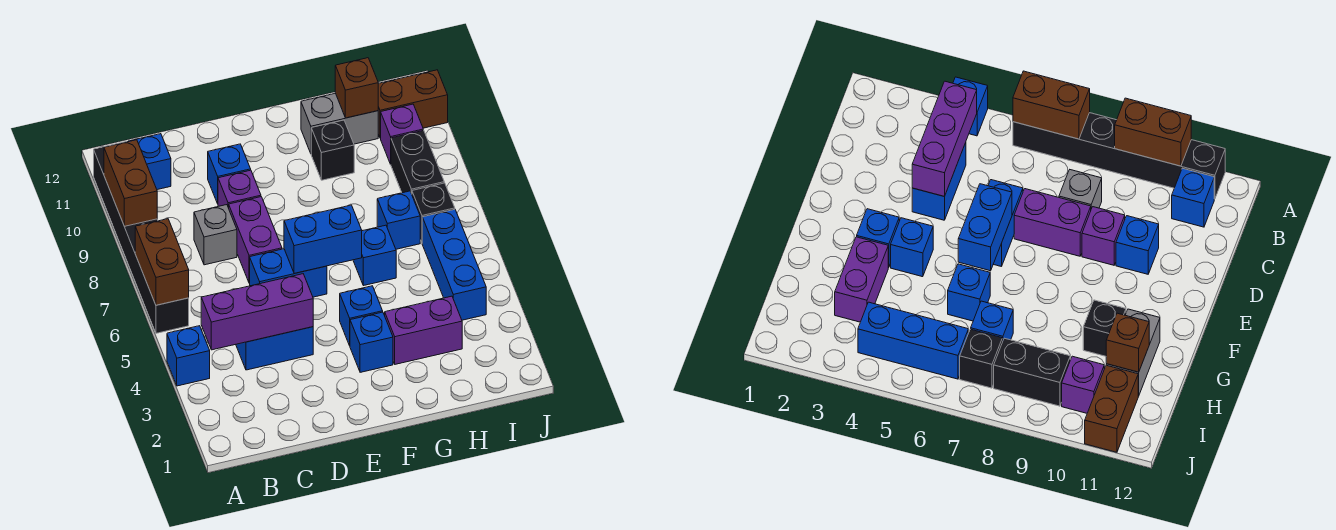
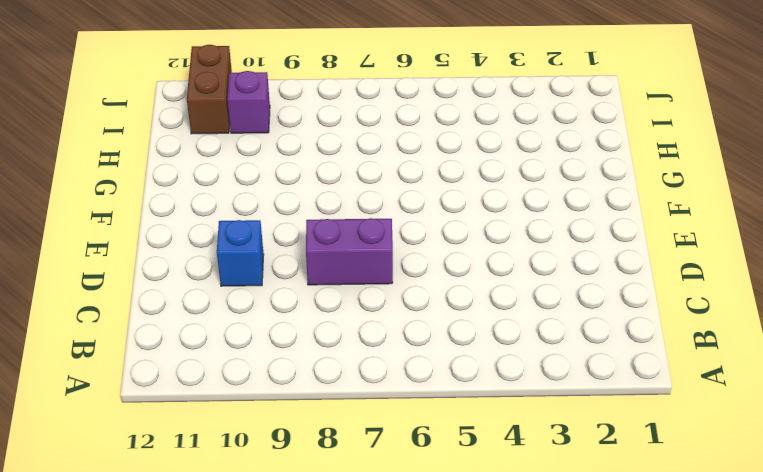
none -> blue 1x1 brick [167,326,210,386]
none -> black 1x6 brick [94,142,189,333]
none -> blue 1x1 brick [128,134,171,190]

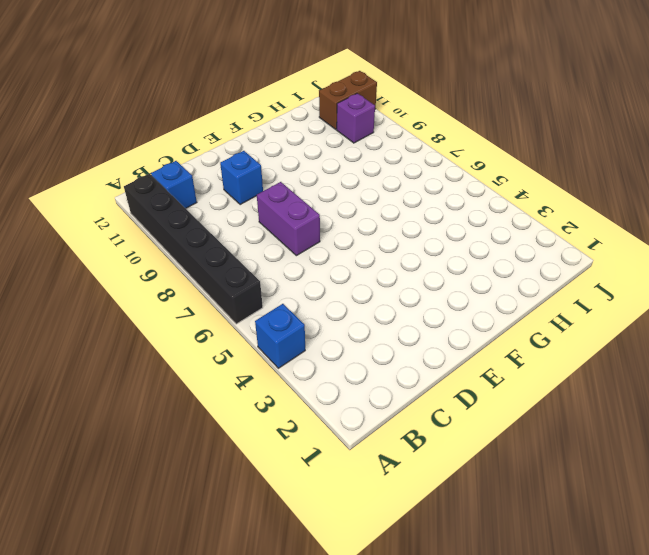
none -> blue 1x2 brick [236,327,313,370]
none -> grey 1x1 brick [194,205,237,265]
none -> blue 1x2 brick [250,249,327,297]

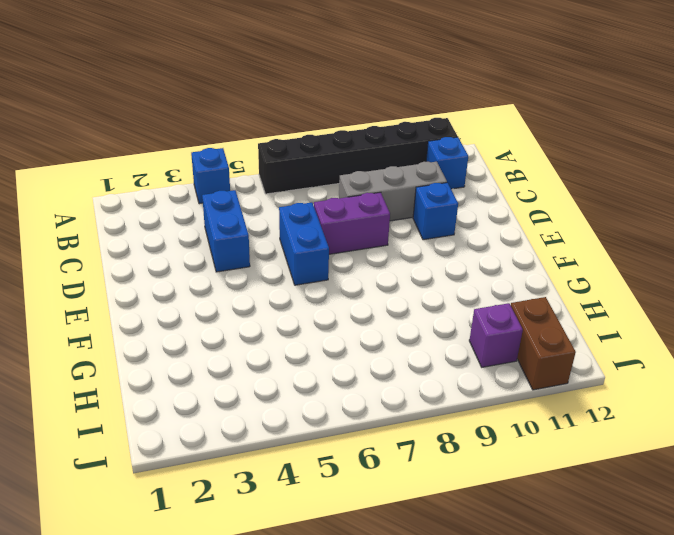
grey 1x3 brick [339,162,447,221] -> grey 1x1 brick [194,205,237,265]
none -> purple 1x1 brick [218,170,261,208]
none -> blue 1x1 brick [350,312,393,372]
none -> blue 1x1 brick [340,286,383,346]

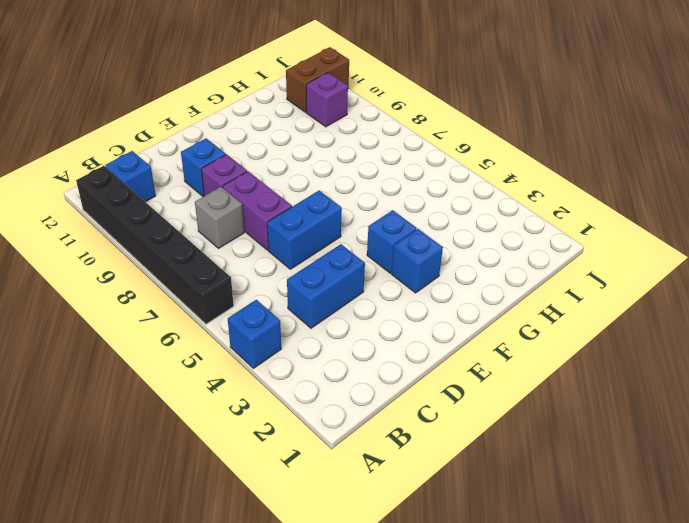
none -> purple 1x2 brick [385,296,462,364]
none -> blue 1x1 brick [353,225,396,286]
none -> black 1x1 brick [311,120,354,180]

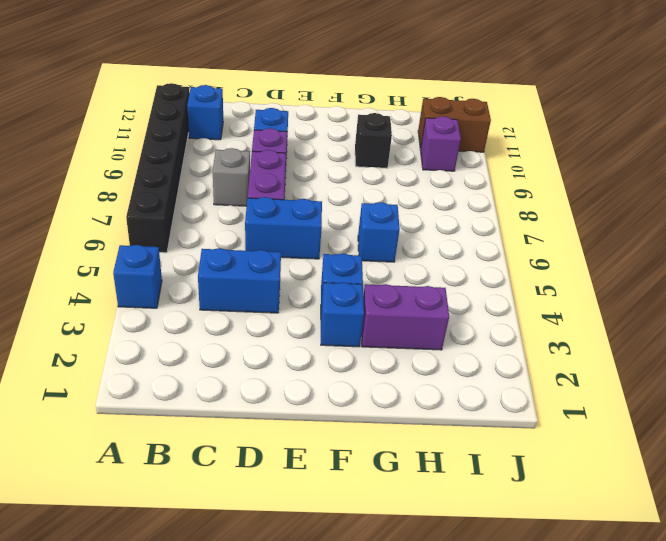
none -> grey 1x2 brick [301,93,378,153]
none -> blue 1x1 brick [377,191,420,249]
none -> blue 1x3 brick [422,209,486,320]

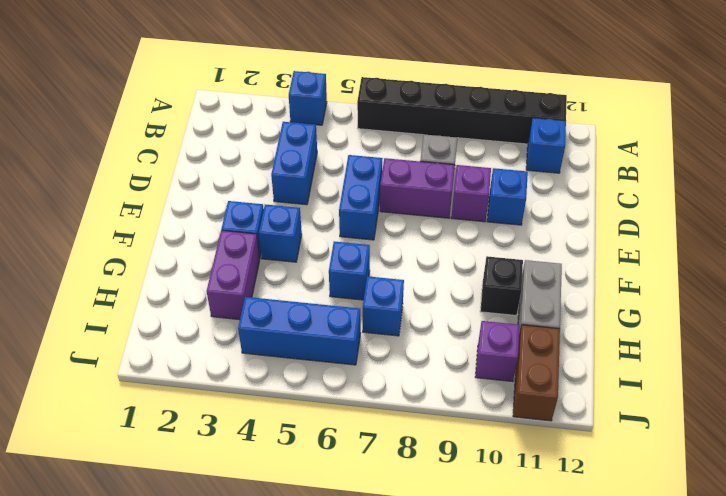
none -> black 1x1 brick [412,183,455,242]
none -> black 1x2 brick [391,130,444,194]
none -> brown 1x2 brick [135,219,189,305]

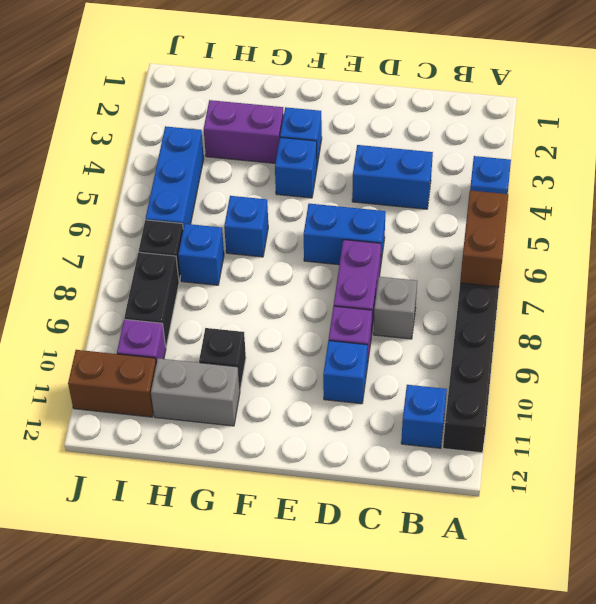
none -> brown 1x2 brick [104,140,157,226]
none -> purple 1x3 brick [201,274,313,350]
none -> blue 1x2 brick [284,205,362,274]

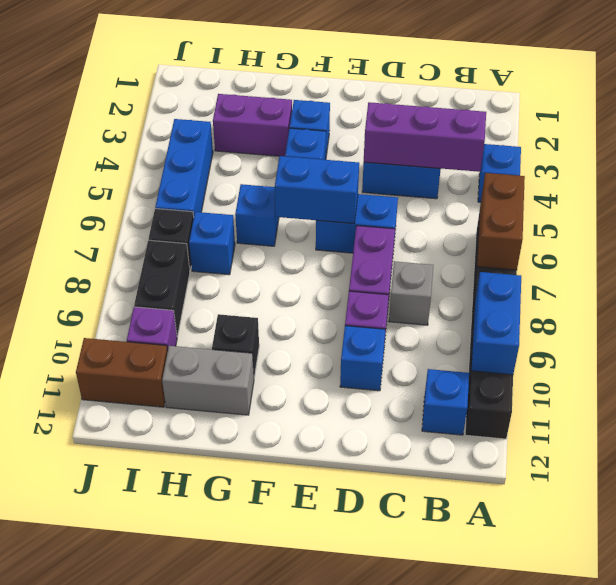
blue 1x2 brick [472,272,521,375] -> brown 1x2 brick [104,140,157,226]
none -> brown 1x1 brick [335,58,378,118]

